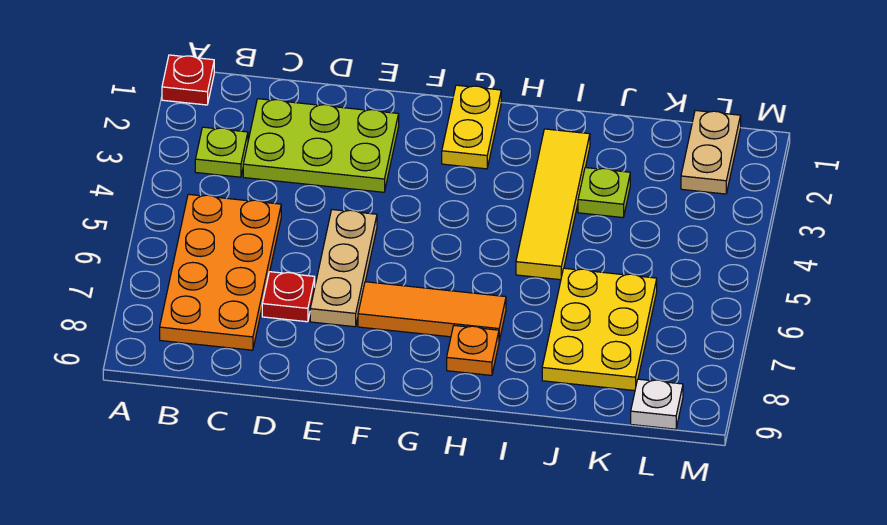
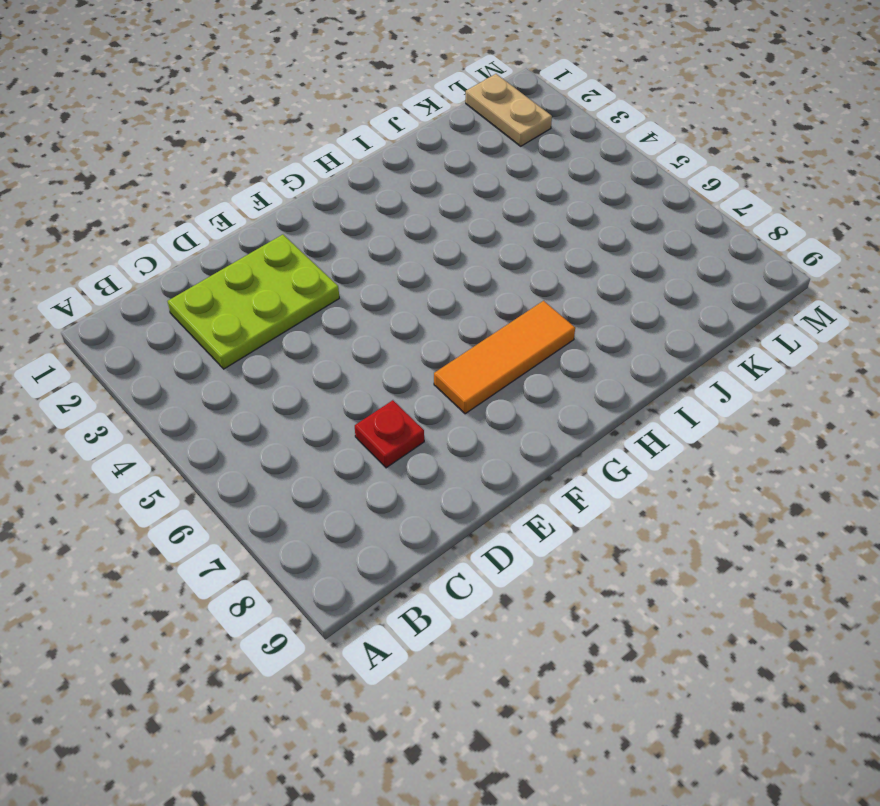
none -> red 1x1 plate [162,55,214,105]
none -> lime 1x1 plate [195,127,248,177]
none -> orange 2x4 plate [160,194,281,350]

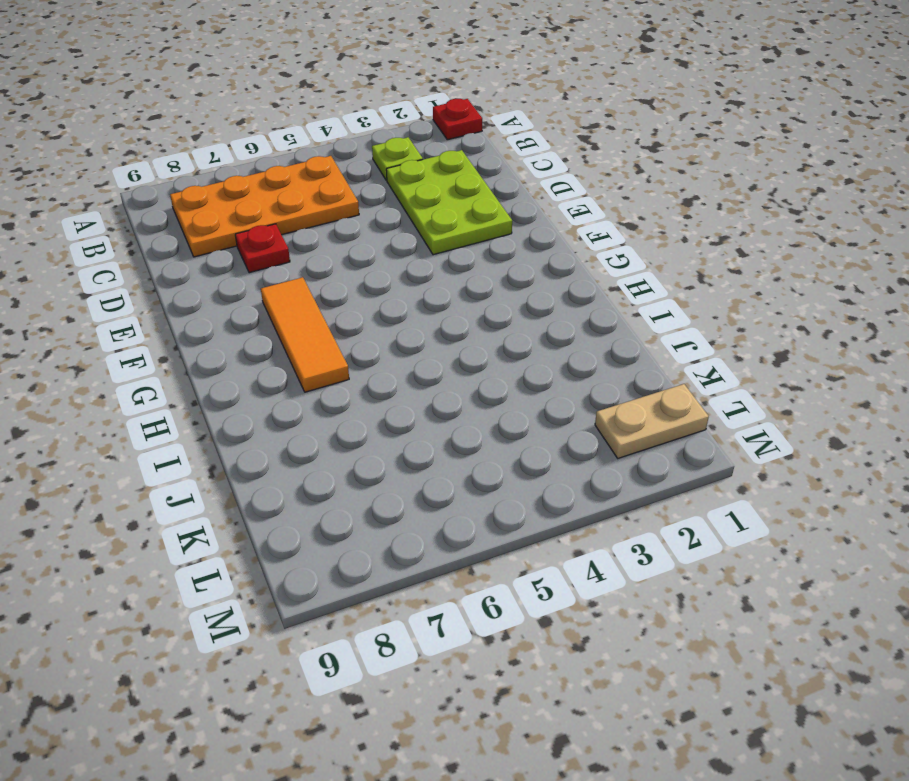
none -> tan 1x3 plate [310,210,377,327]
none -> yellow 1x2 plate [442,85,501,169]
none -> orange 1x1 plate [447,326,499,375]

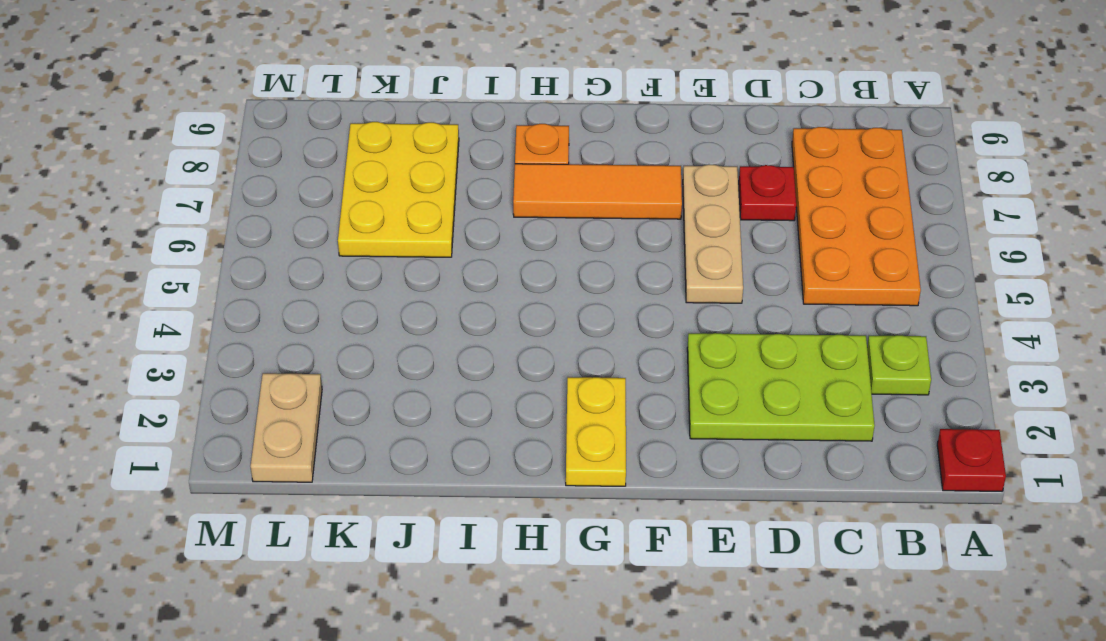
none -> yellow 1x4 tile [516,129,590,280]
none -> lime 1x1 plate [578,168,630,218]
none -> white 1x1 plate [631,379,683,429]

